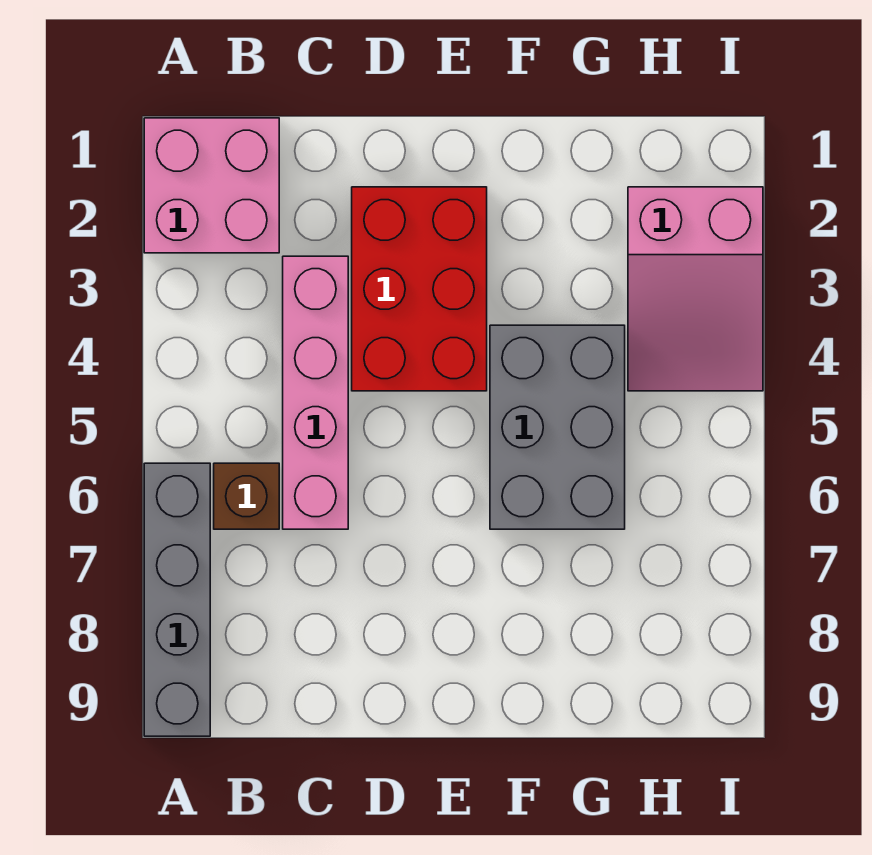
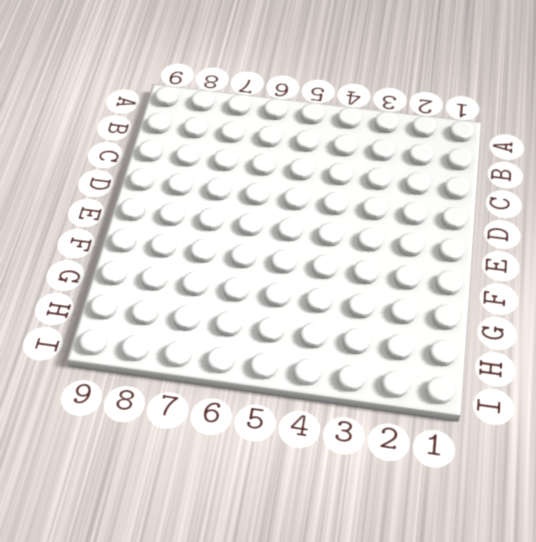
none -> pink 2x2 brick [144,118,279,253]
none -> grey 1x4 brick [144,463,210,736]

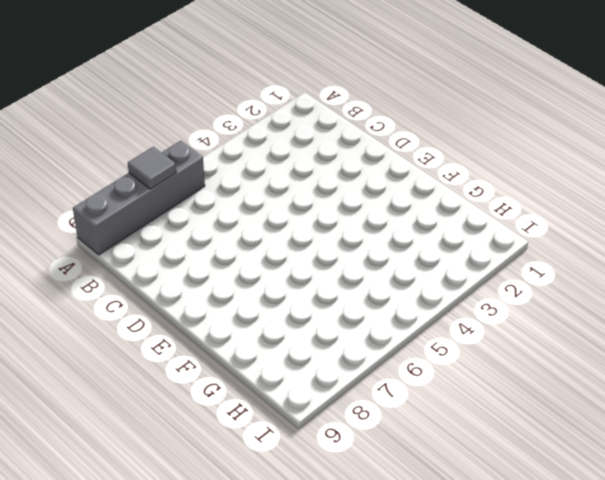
grey 1x1 tile [128,147,176,189] -> none
none -> pink 2x2 brick [144,118,279,253]
none -> brown 1x1 brick [214,463,279,529]

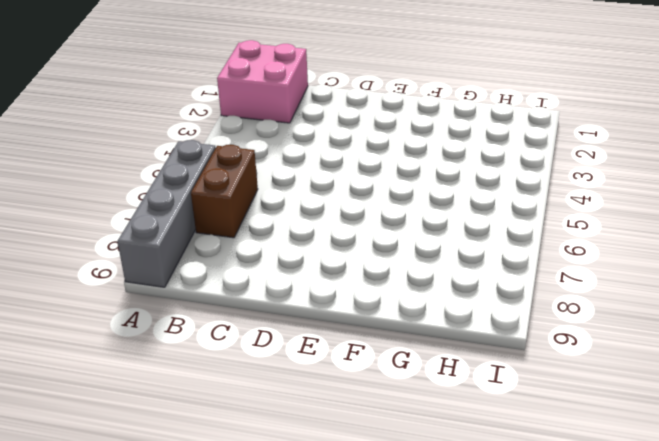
brown 1x2 brick [191,145,258,238] -> brown 1x1 brick [214,463,279,529]
none -> pink 1x4 brick [283,256,348,529]
none -> red 2x3 brick [352,187,487,391]

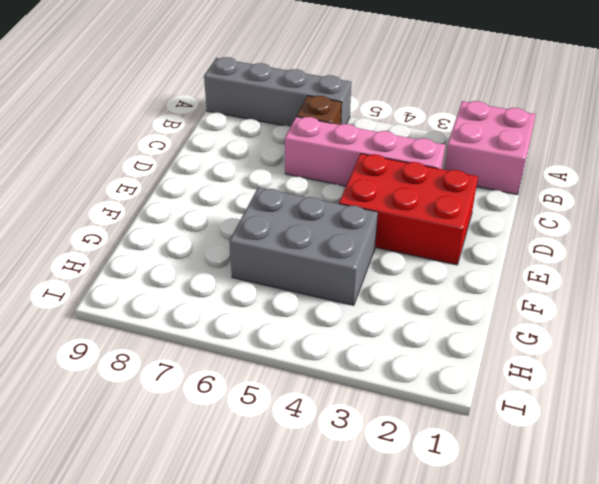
none -> pink 2x3 slope [628,187,763,391]

